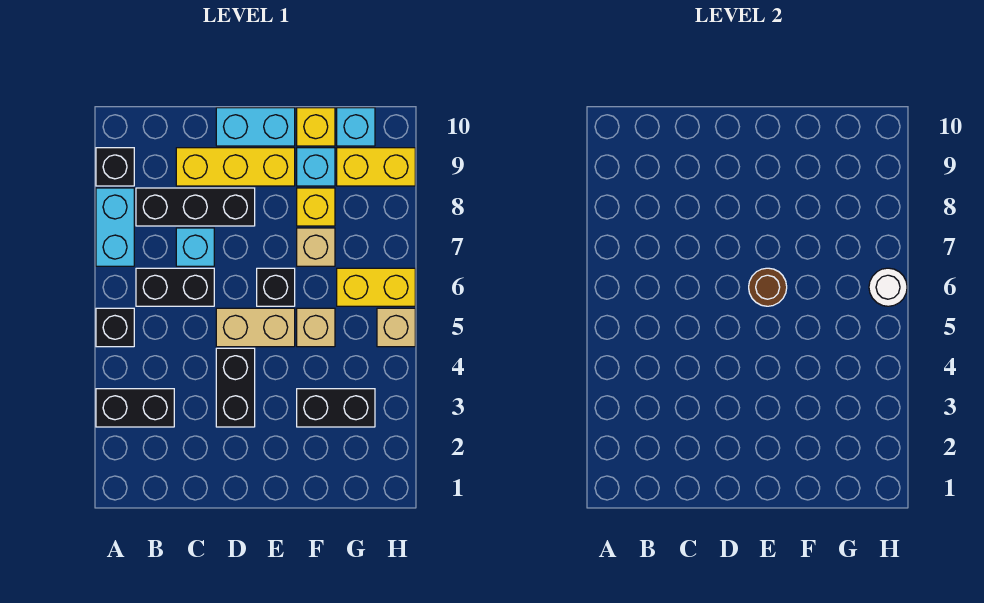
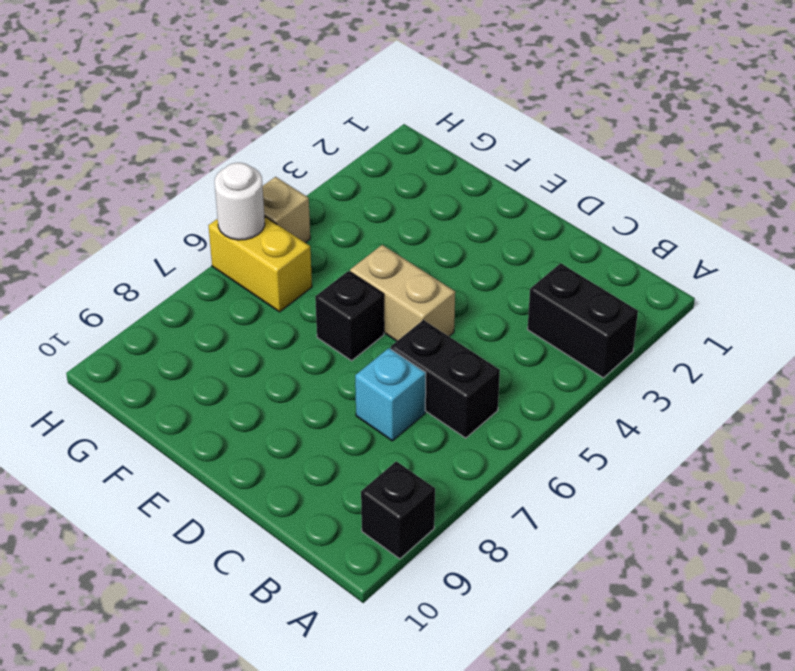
none -> black 1x1 brick [96,308,134,347]
none -> cyan 1x2 brick [96,188,134,266]
none -> black 1x3 brick [136,188,255,226]

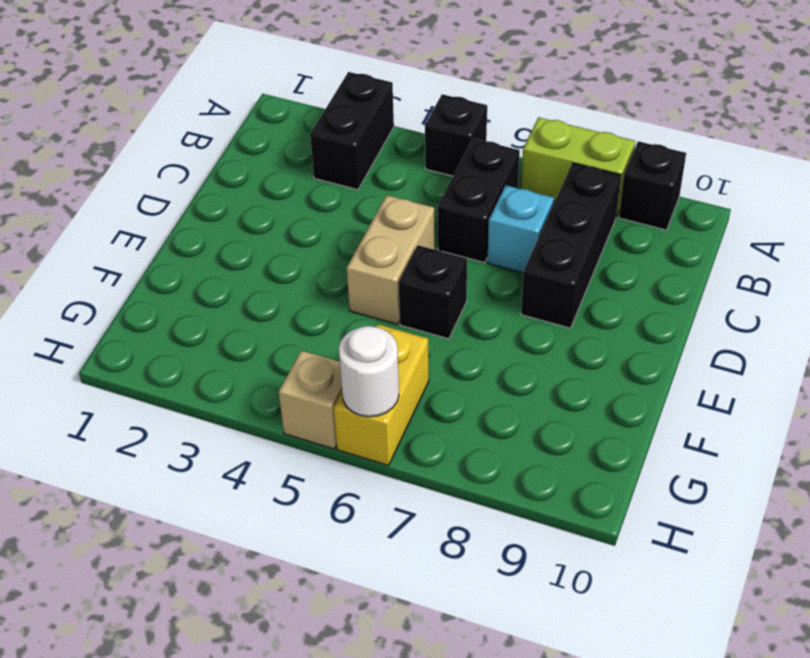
lime 1x2 brick [521,117,635,217] -> cyan 1x2 brick [96,188,134,266]
none -> yellow 1x3 brick [176,148,295,186]
none -> black 1x2 brick [216,348,255,427]
none -> cyan 1x2 brick [216,108,295,146]

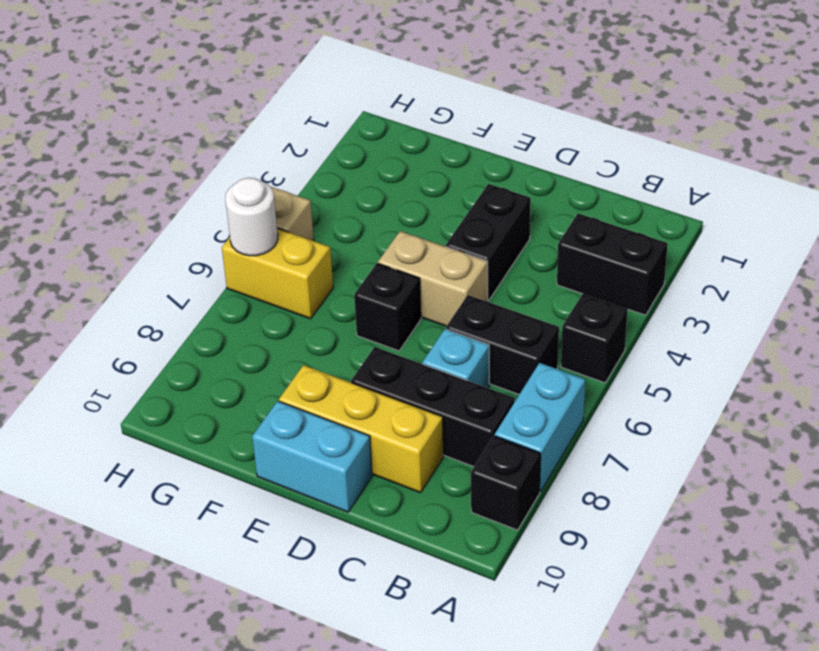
none -> black 1x2 brick [297,389,375,427]
none -> tan 1x1 brick [297,308,335,347]
none -> tan 1x1 brick [297,228,335,266]

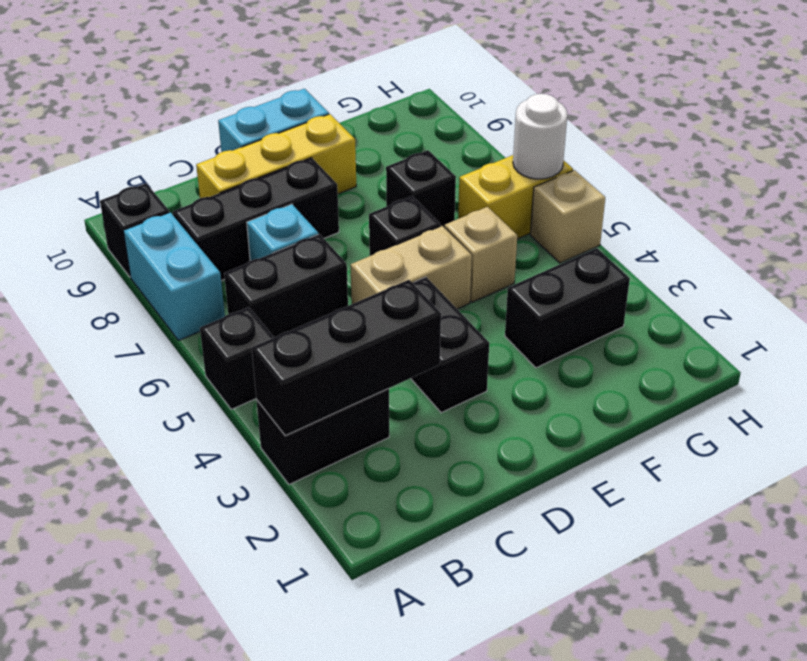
black 1x3 brick [252,280,441,436] -> none
black 1x1 brick [386,150,456,227] -> tan 1x1 brick [297,228,335,266]
none -> yellow 1x1 brick [297,188,335,226]
none -> cyan 1x1 brick [297,148,335,186]
none -> yellow 1x1 brick [297,108,335,146]

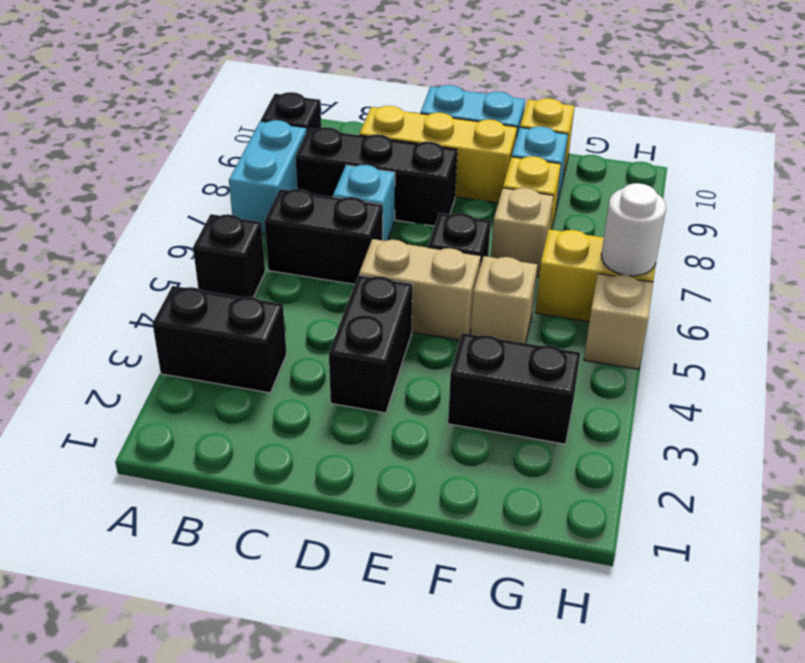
none -> yellow 1x2 brick [337,148,415,186]
none -> cyan 1x1 brick [337,108,375,146]
none -> brown 1x1 round brick [749,268,787,306]

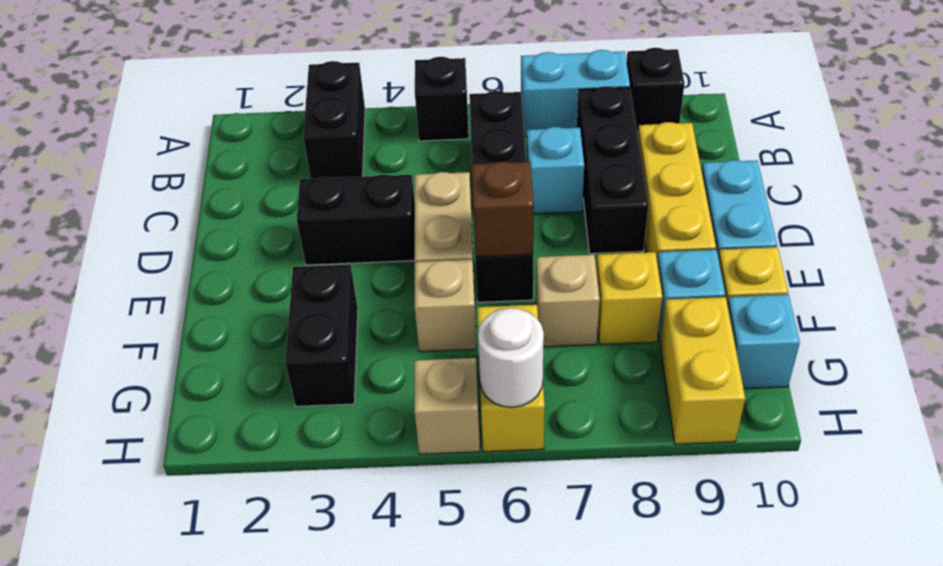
brown 1x1 brick [472,162,534,257] -> brown 1x1 round brick [749,268,787,306]

